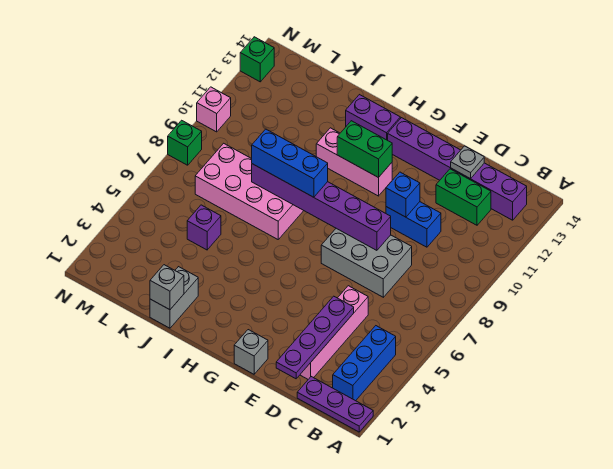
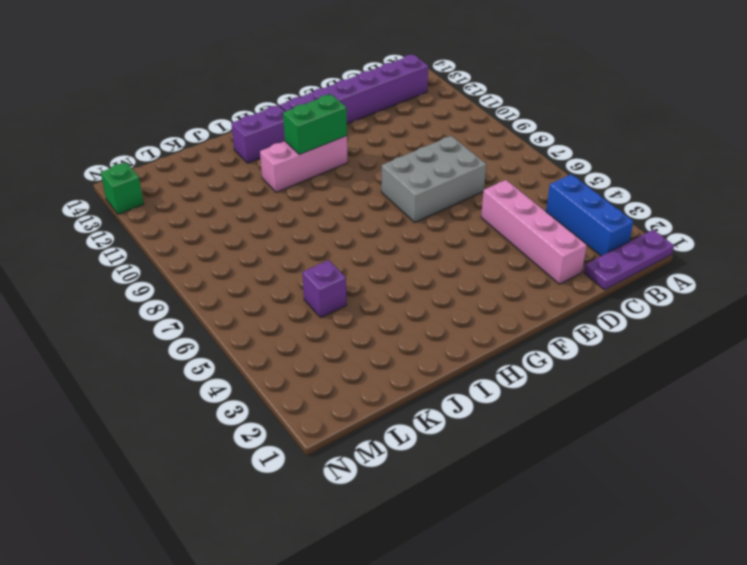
none -> green 1x2 brick [436,169,491,225]
none -> blue 1x2 brick [386,202,441,247]
none -> grey 1x1 brick [234,330,268,374]

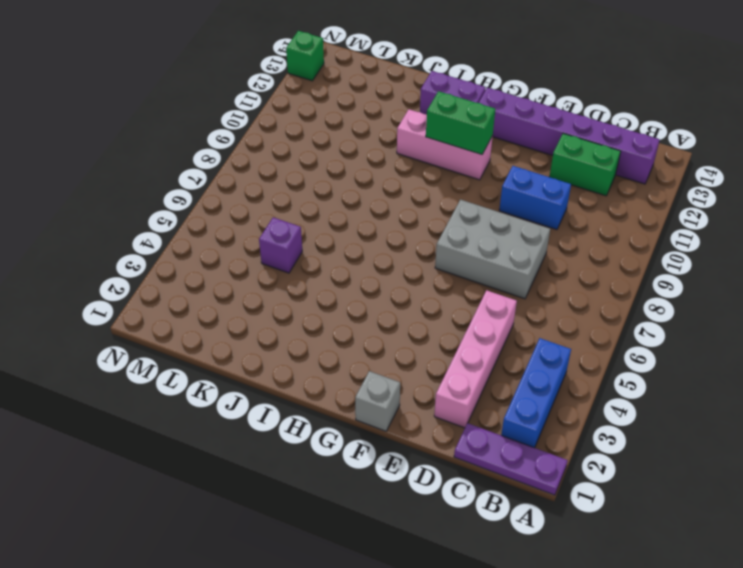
none -> pink 2x4 brick [195,143,304,239]
none -> grey 1x2 brick [150,267,198,328]
none -> green 1x1 brick [168,120,202,165]

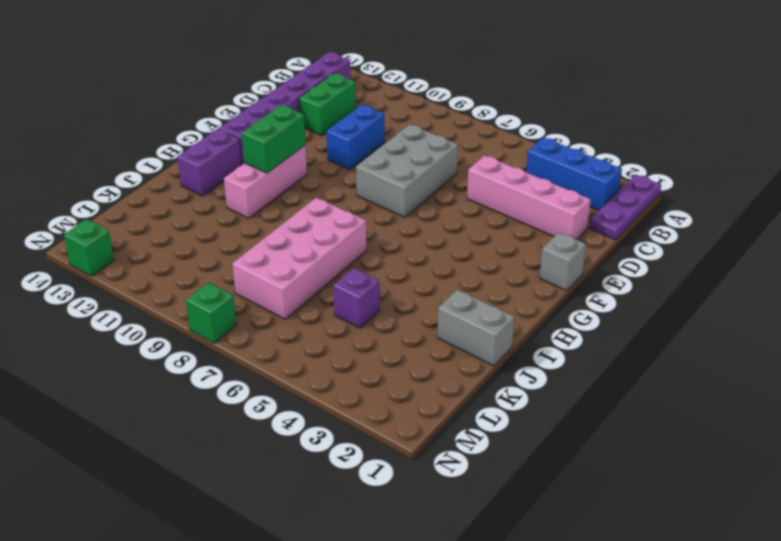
none -> pink 1x1 brick [197,87,231,132]
none -> purple 1x4 plate [276,296,354,379]
none -> grey 1x1 plate [451,146,484,179]

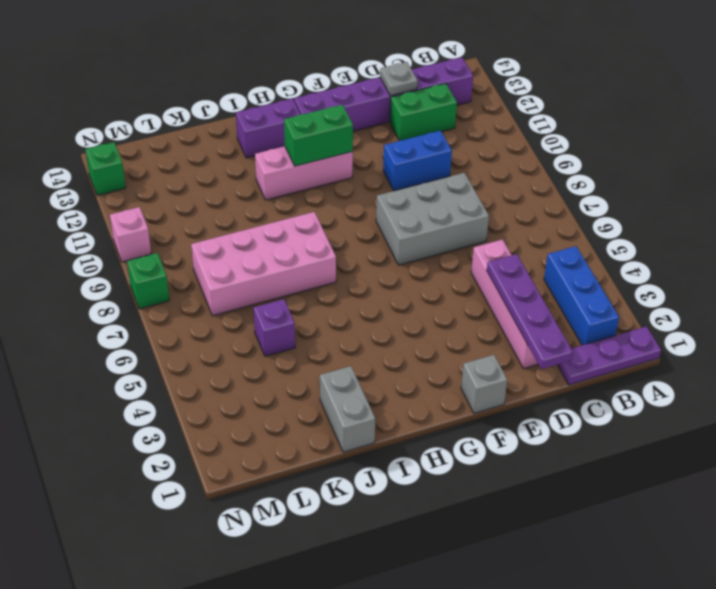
none -> purple 1x6 brick [252,164,391,250]
none -> blue 1x1 brick [386,172,420,217]
none -> grey 1x1 brick [150,265,184,310]

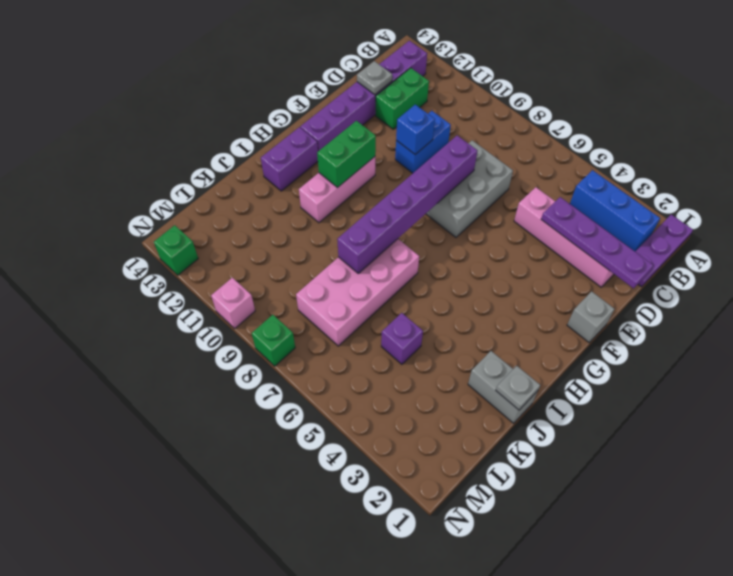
grey 1x1 plate [496,366,540,410] -> grey 1x1 brick [150,265,184,310]
none -> blue 1x3 brick [252,129,328,197]

